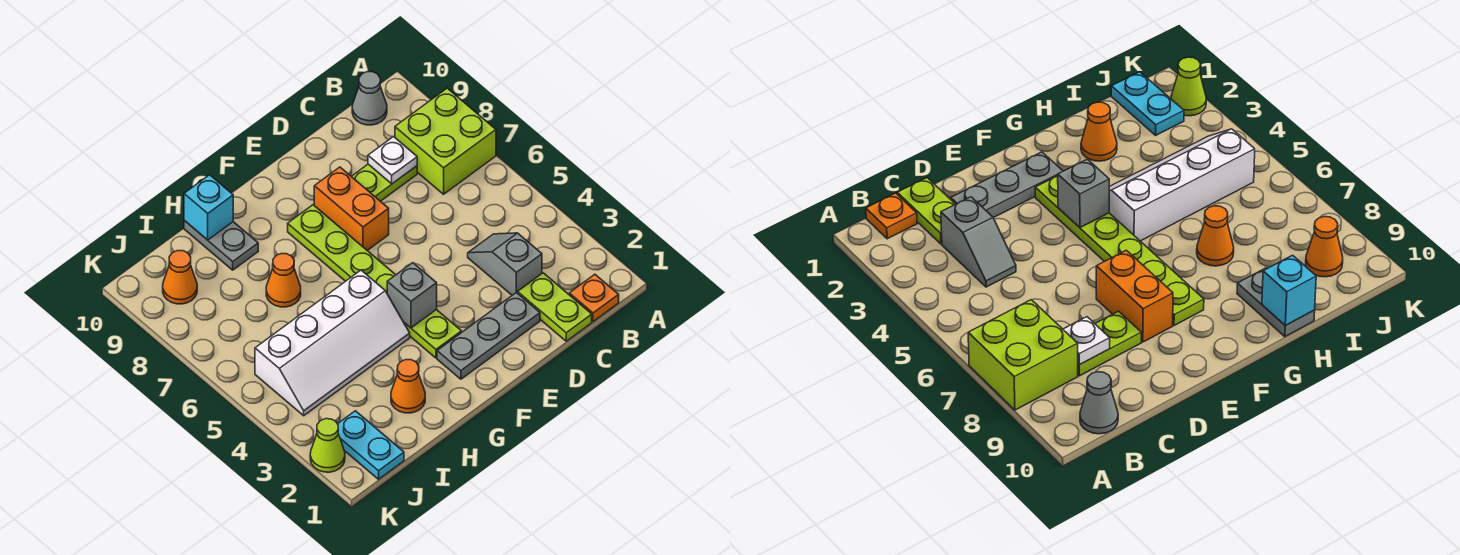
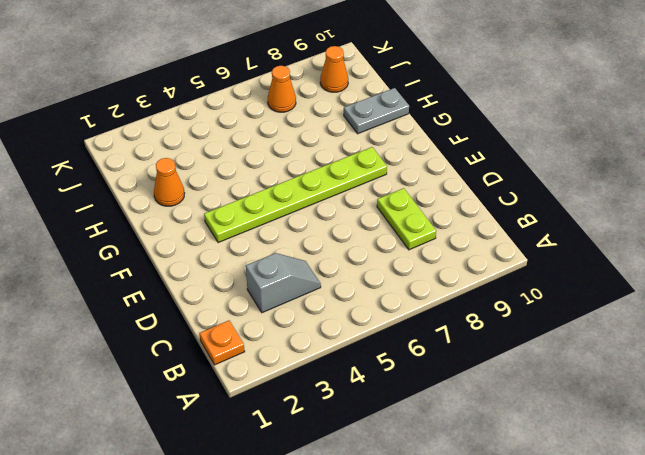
orange 1x1 cone [268,66,296,112] -> orange 1x1 cone moved to [266,254,301,307]
none -> lime 2x2 brick [395,88,496,194]
none -> grey 1x1 cone [352,72,387,125]
none -> lime 1x2 plate [518,273,592,341]

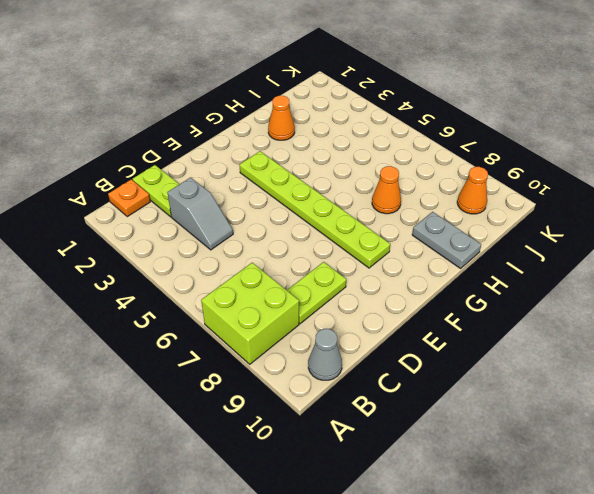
none -> grey 1x3 plate [437,293,540,379]
none -> orange 1x2 brick [314,167,389,251]
none -> white 2x4 slope [255,270,410,416]

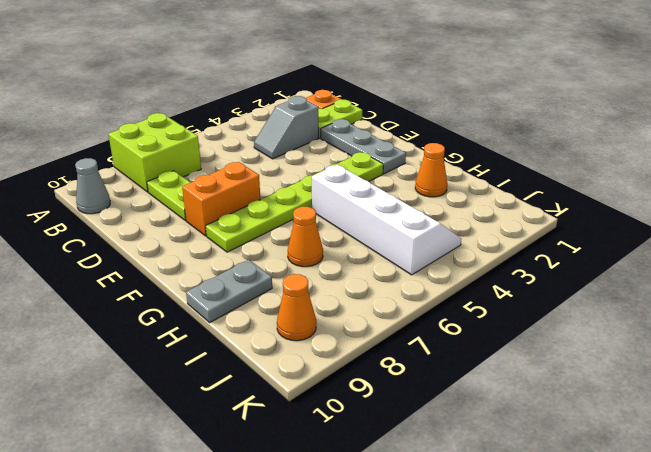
none -> cyan 1x2 plate [338,411,404,479]
none -> lime 1x1 cone [310,419,345,472]
none -> white 1x1 plate [368,137,417,184]

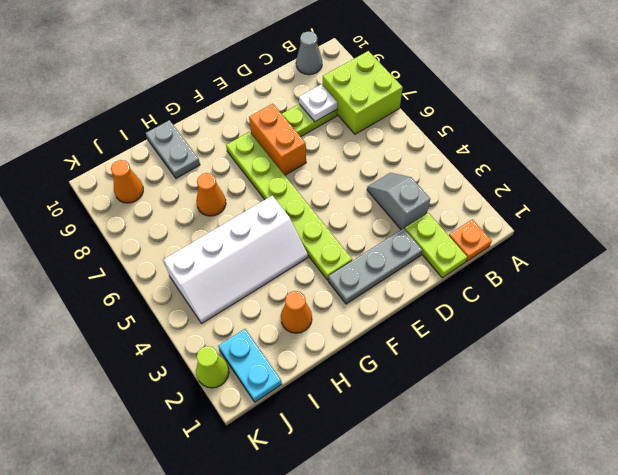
none -> grey 1x1 brick [387,263,437,328]
none -> cyan 1x1 brick [184,175,233,240]

